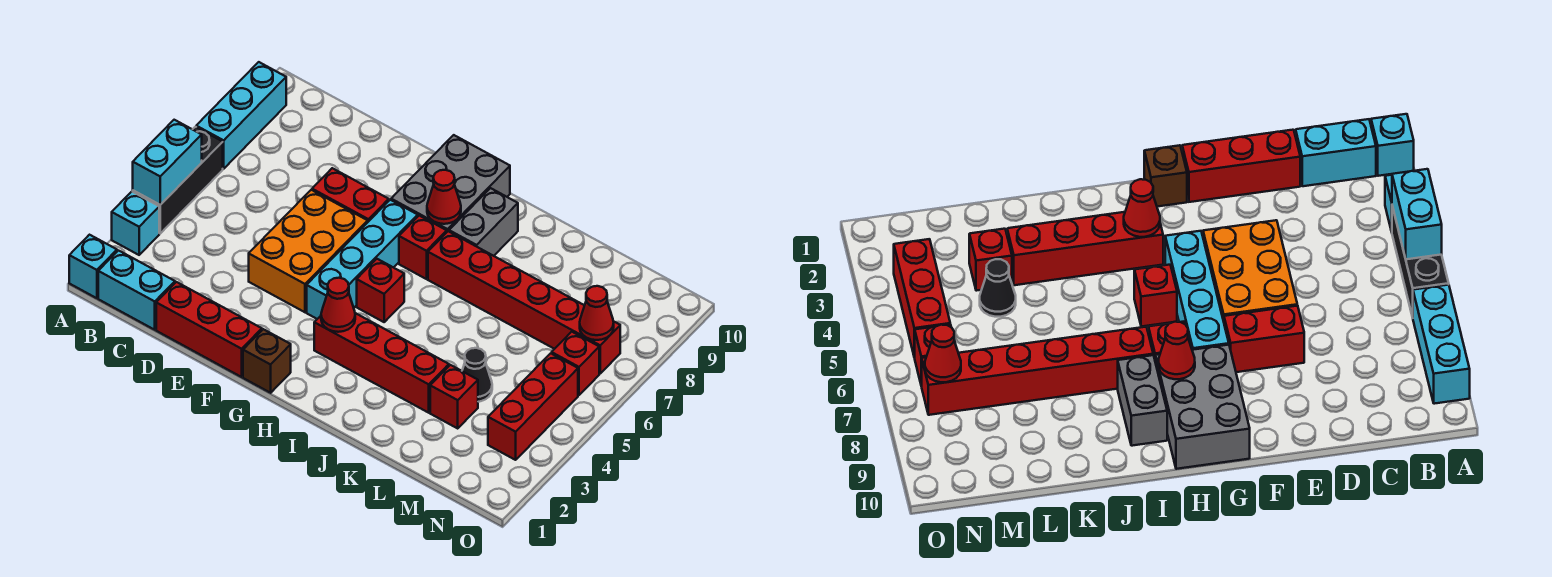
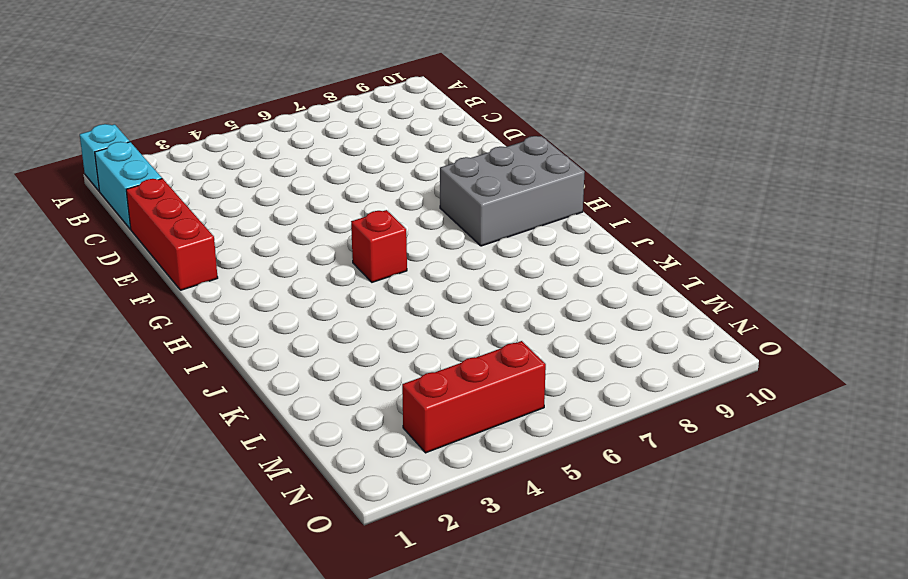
none -> cyan 1x1 brick [112,192,159,255]
none -> black 1x3 brick [133,127,223,233]
none -> cyan 1x3 brick [196,62,286,169]

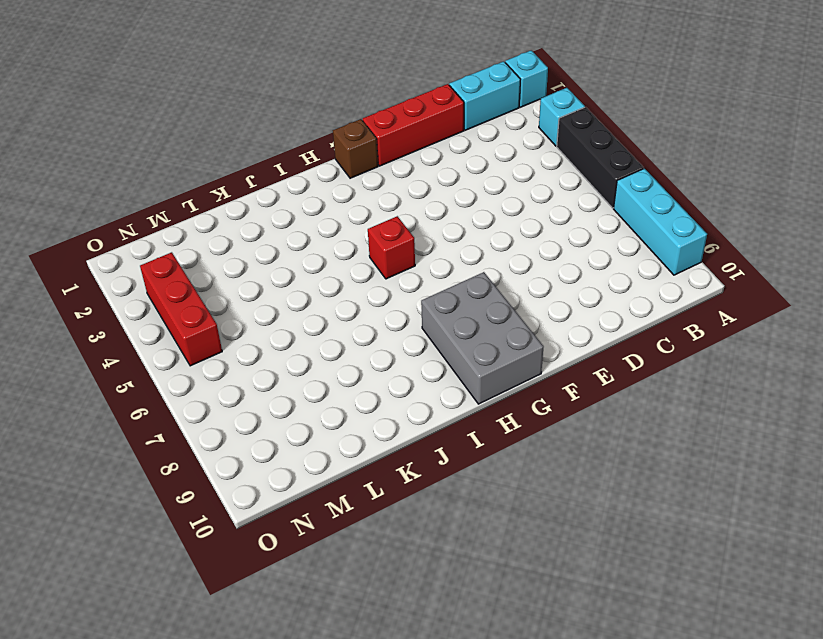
none -> orange 2x3 brick [249,190,368,312]
none -> red 1x2 brick [312,168,389,222]
none -> cyan 1x4 brick [307,200,418,319]

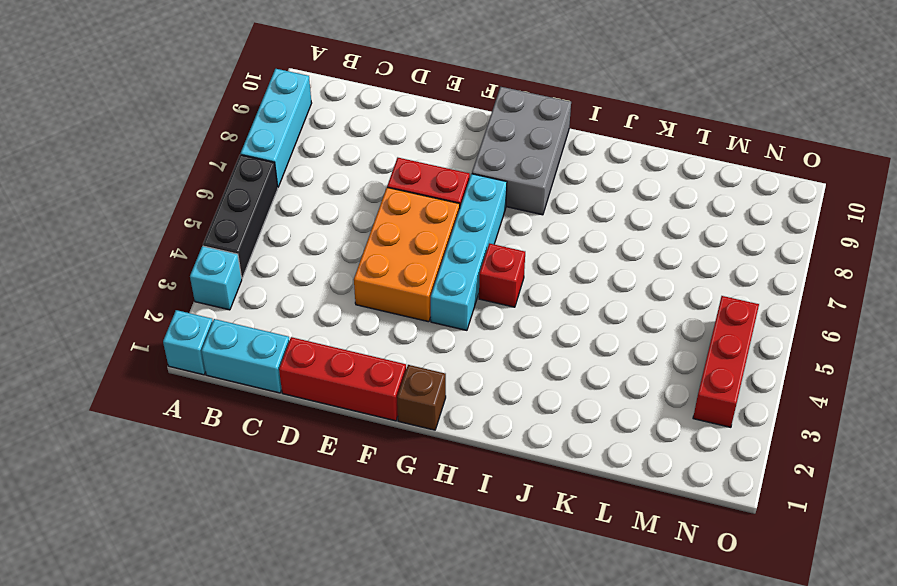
none -> red 1x4 brick [314,313,449,413]
none -> red 1x1 brick [399,216,447,279]
none -> red 1x6 brick [428,231,620,373]

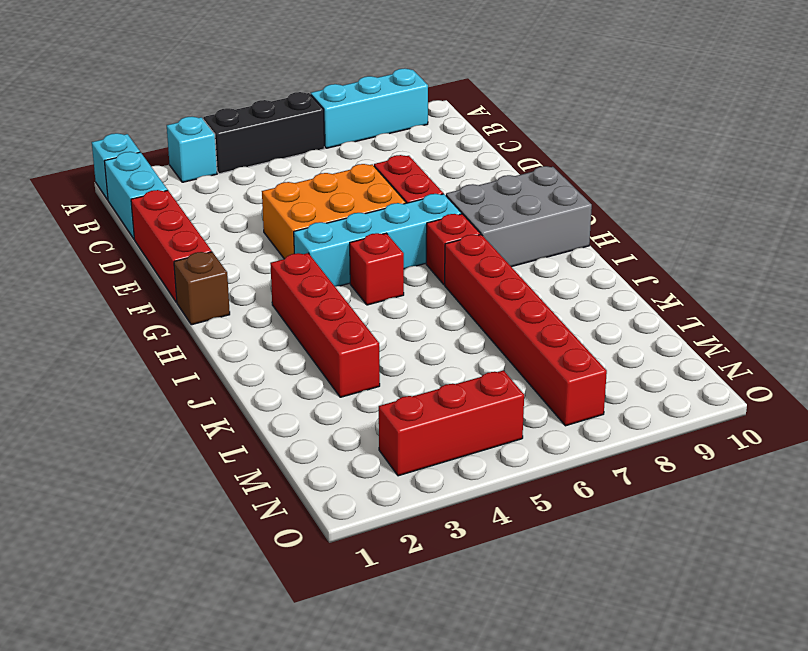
none -> grey 1x2 brick [449,188,518,256]
none -> red 1x1 brick [430,365,478,428]
none -> black 1x1 cone [462,348,492,402]

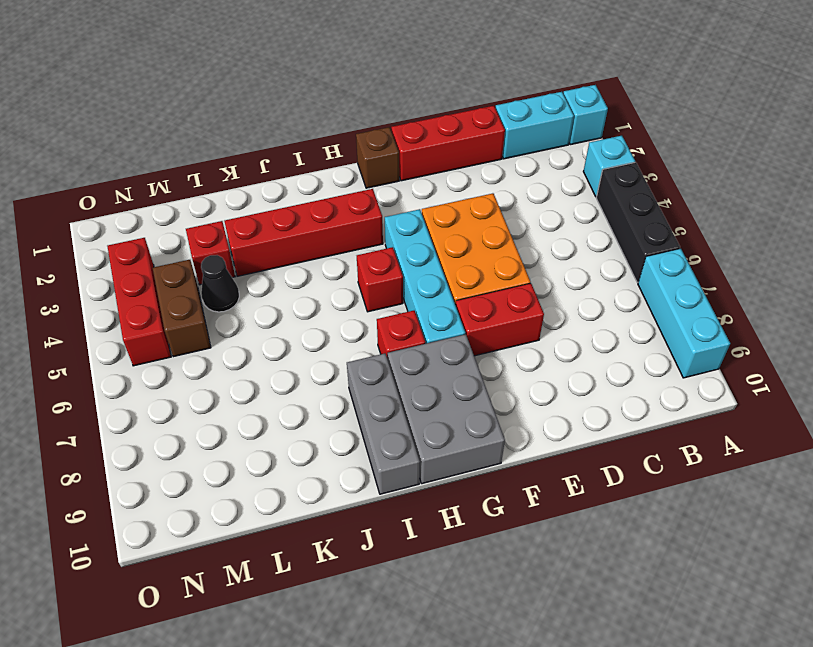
grey 1x3 brick [347,354,420,494] -> grey 1x2 brick [449,188,518,256]
brown 1x2 brick [153,260,211,357] -> none
none -> red 1x6 brick [428,231,620,373]
none -> red 1x1 brick [552,332,599,395]
none -> cyan 1x2 brick [133,120,202,205]

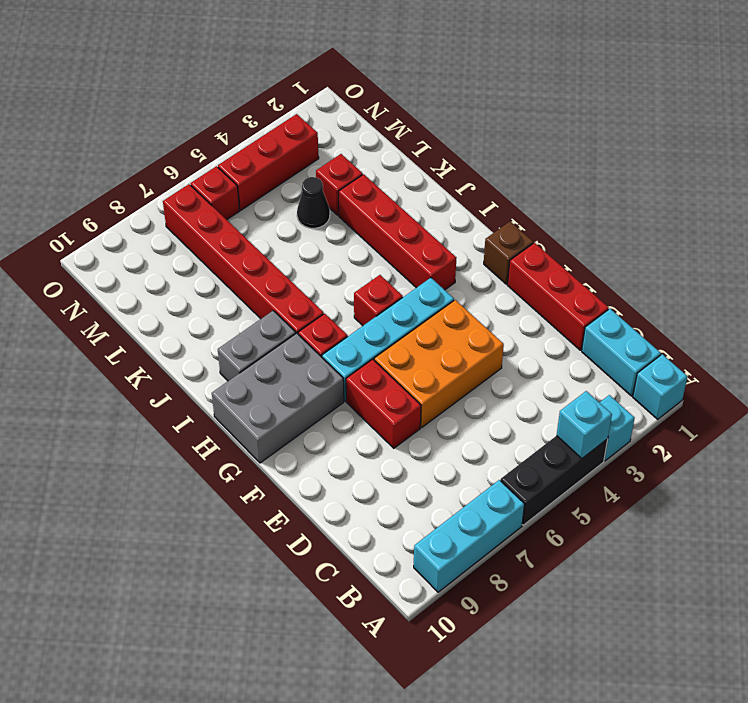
cyan 1x1 brick [557,391,612,459] -> cyan 1x2 brick [133,120,202,205]
none -> red 1x1 cone [321,278,355,332]
none -> red 1x1 cone [427,170,461,224]
none -> red 1x1 cone [580,286,614,340]

